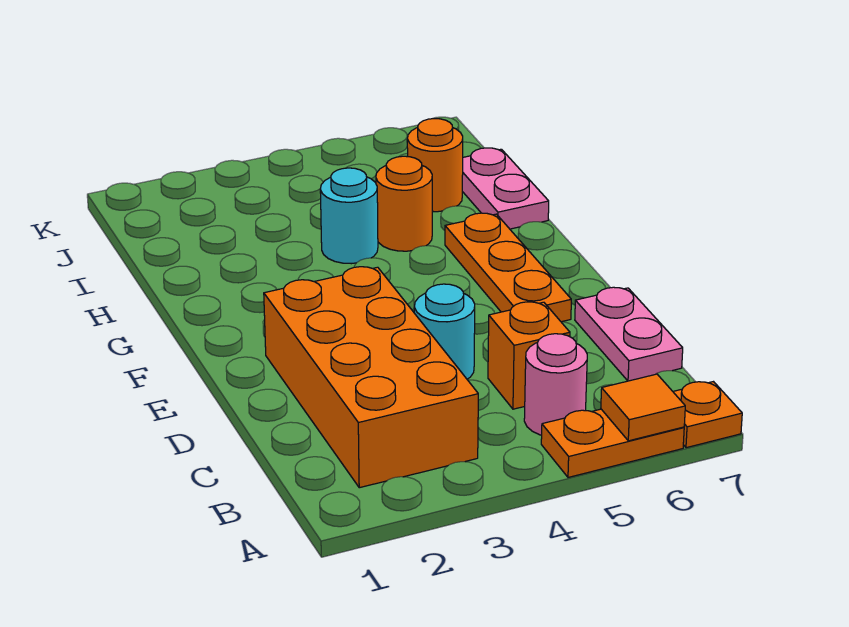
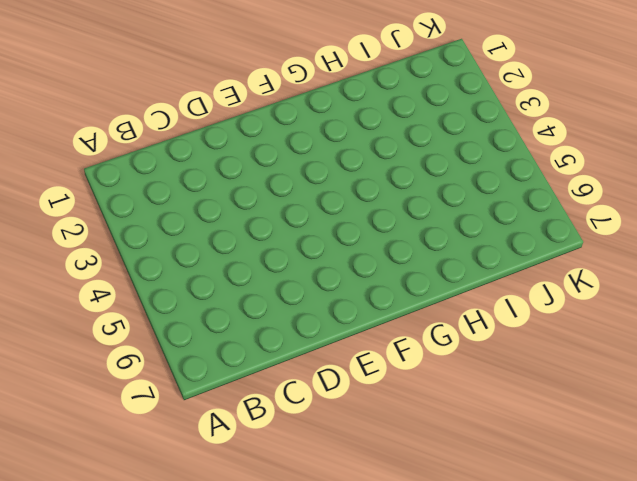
none -> orange 1x2 plate [541,409,684,477]
none -> orange 1x1 plate [673,382,742,448]
none -> orange 2x4 brick [264,267,478,488]

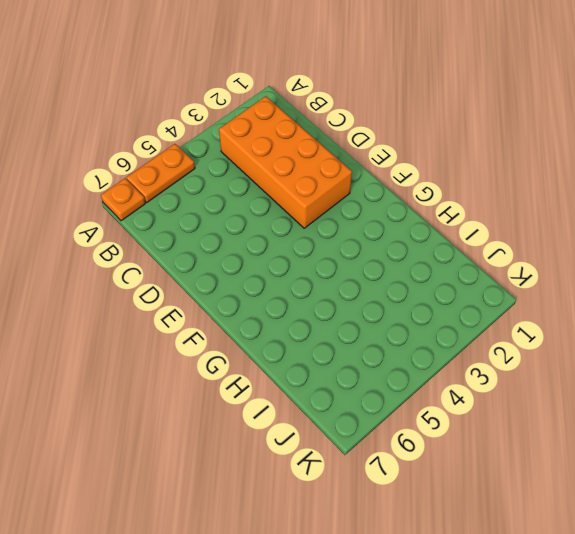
none -> pink 1x1 round brick [524,334,587,435]
none -> orange 1x1 brick [488,302,570,409]
none -> pink 1x2 plate [575,287,683,381]

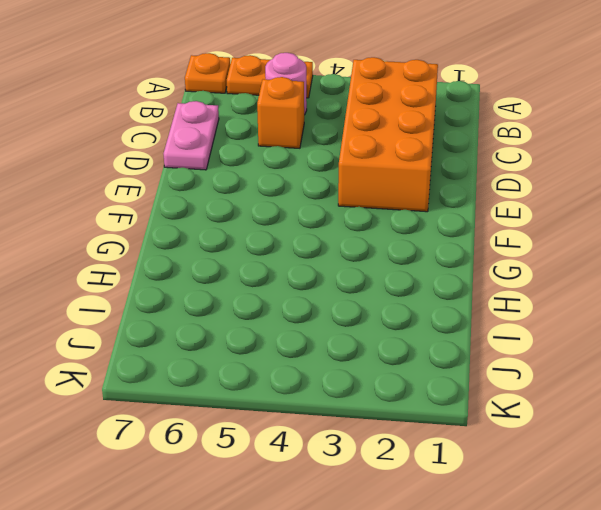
none -> cyan 1x1 round brick [414,284,475,379]
none -> orange 1x3 plate [445,213,571,322]
none -> cyan 1x1 round brick [320,168,378,264]

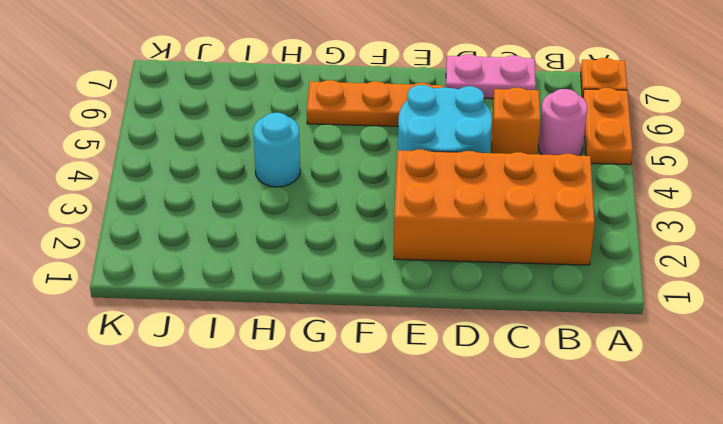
cyan 2x2 round brick [398,85,492,153] -> cyan 1x1 round brick [414,284,475,379]
none -> orange 1x1 round brick [376,156,432,251]
none -> pink 1x2 plate [462,148,549,229]
none -> orange 1x1 round brick [407,119,463,212]

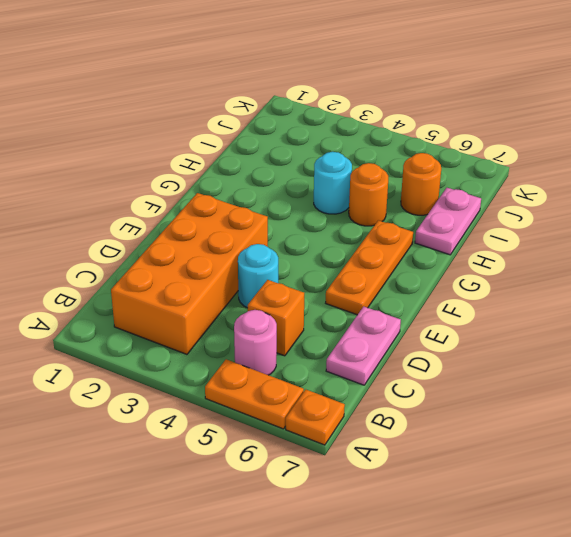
none -> orange 1x1 tile [601,374,685,441]

